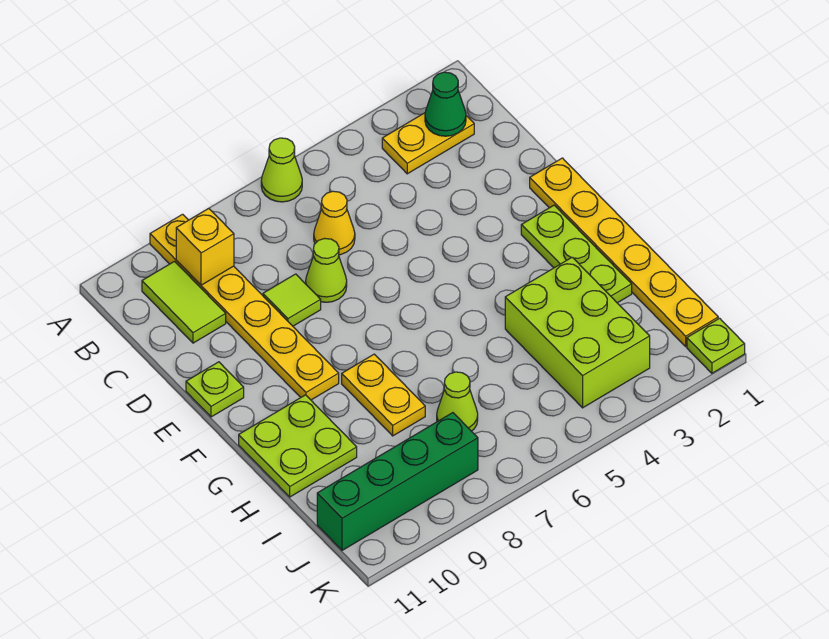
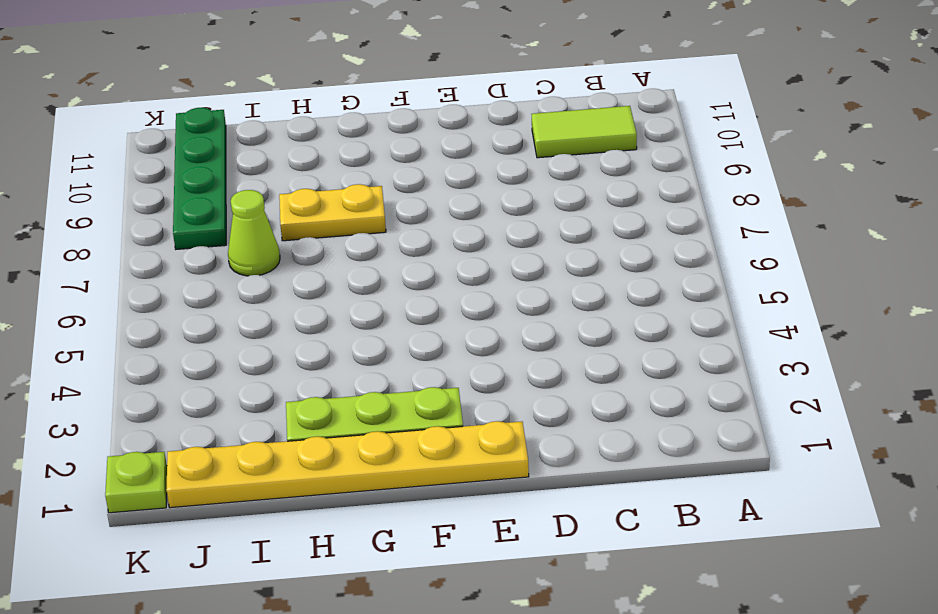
green 1x4 plate [173,108,226,249] -> green 1x4 brick [317,413,478,550]
none -> lime 1x1 cone [261,138,302,202]
none -> yellow 1x6 plate [150,214,339,400]
none -> yellow 1x2 plate [382,113,474,174]

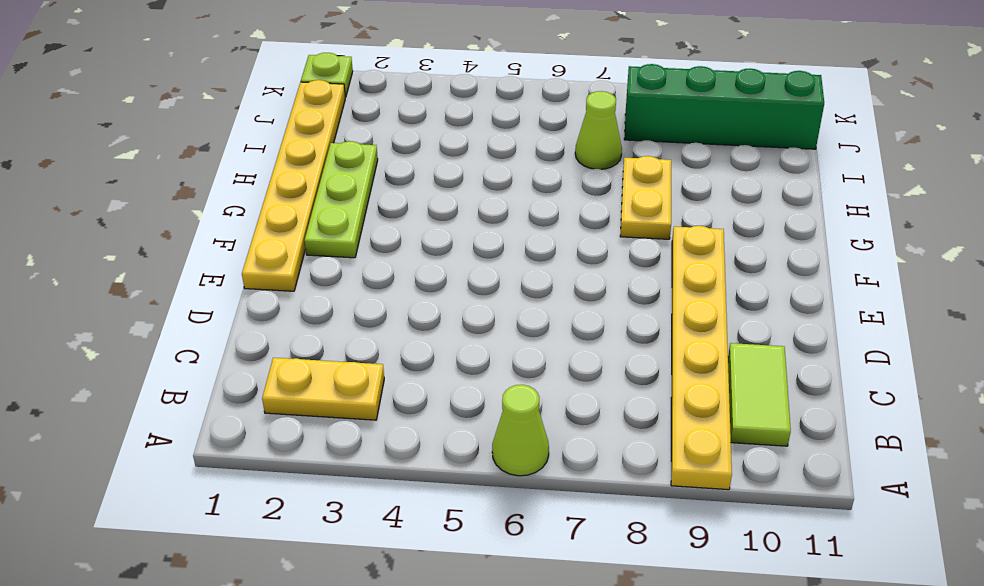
none -> yellow 1x1 cone [314,191,355,255]
none -> lime 1x1 cone [306,238,347,302]
none -> lime 1x1 tile [263,274,321,326]

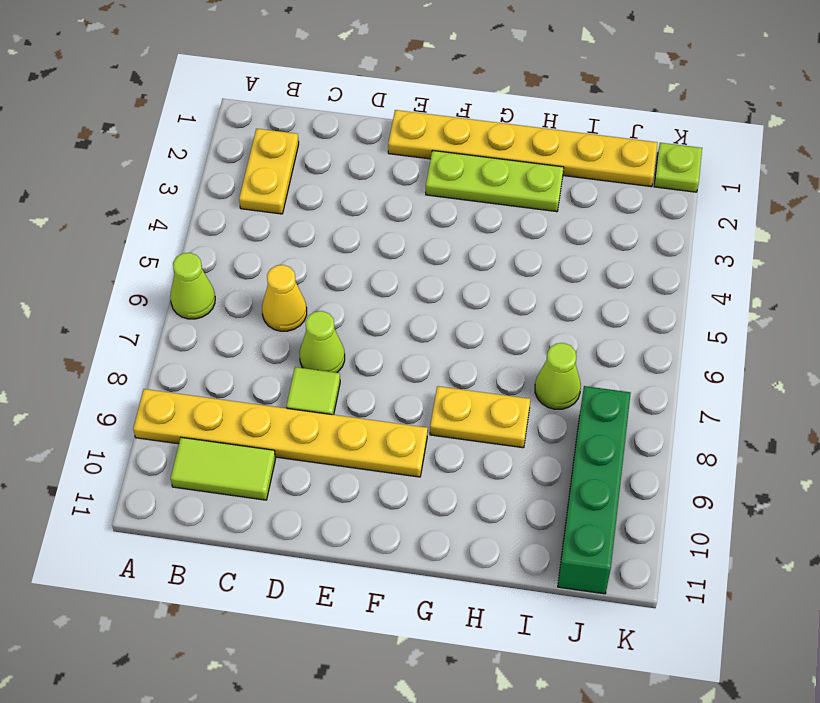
none -> lime 1x1 plate [186,362,244,417]
none -> lime 2x2 plate [239,395,357,497]
none -> lime 2x3 brick [505,257,650,408]

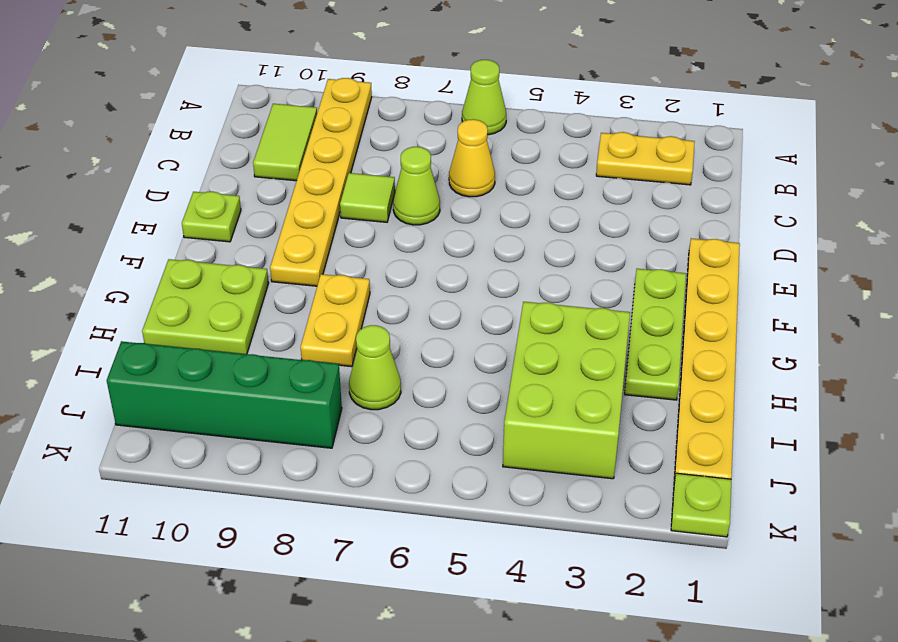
none -> green 1x1 cone [425,72,466,136]
none -> yellow 1x1 brick [176,208,234,285]

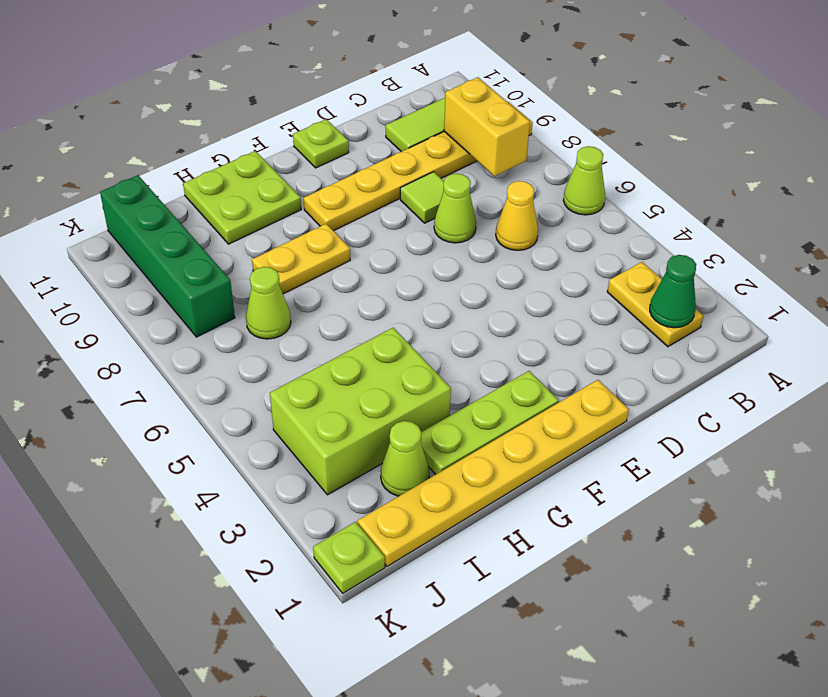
yellow 1x2 brick [444,77,530,176] -> yellow 1x1 brick [176,208,234,285]
lime 1x1 cone [381,421,429,496] -> none

